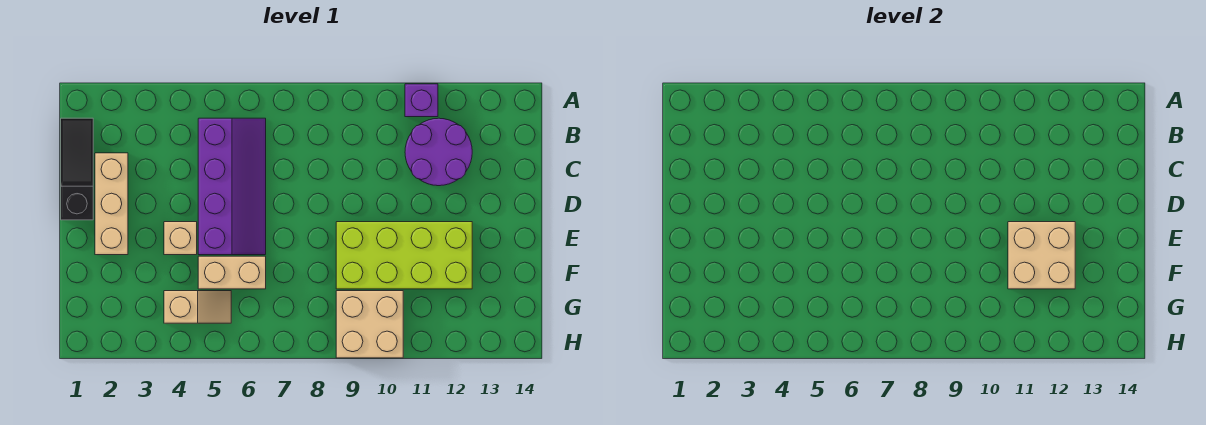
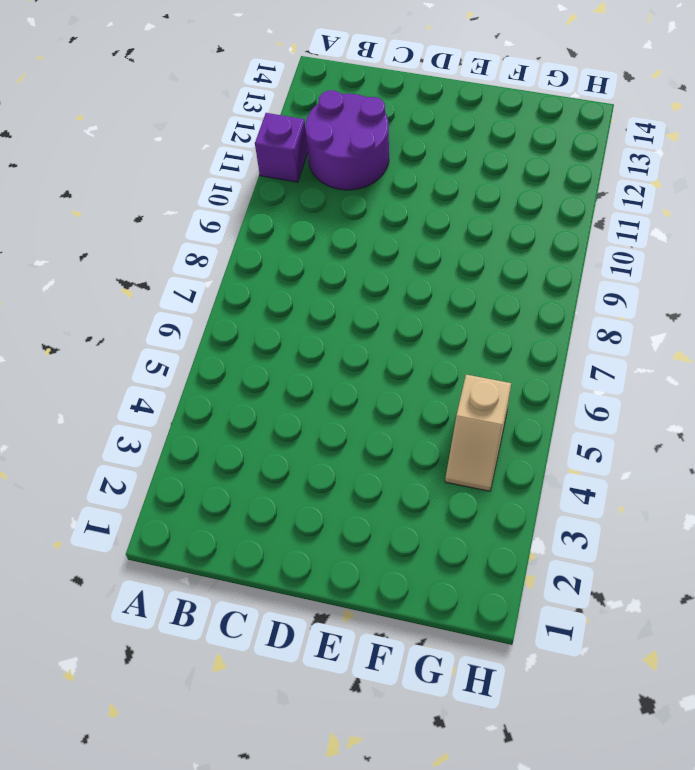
tan 1x2 slope [445,375,511,491] -> tan 1x2 slope turned to [164,291,231,323]
none -> black 1x3 slope [61,118,93,220]
none -> purple 2x4 slope [198,118,266,255]

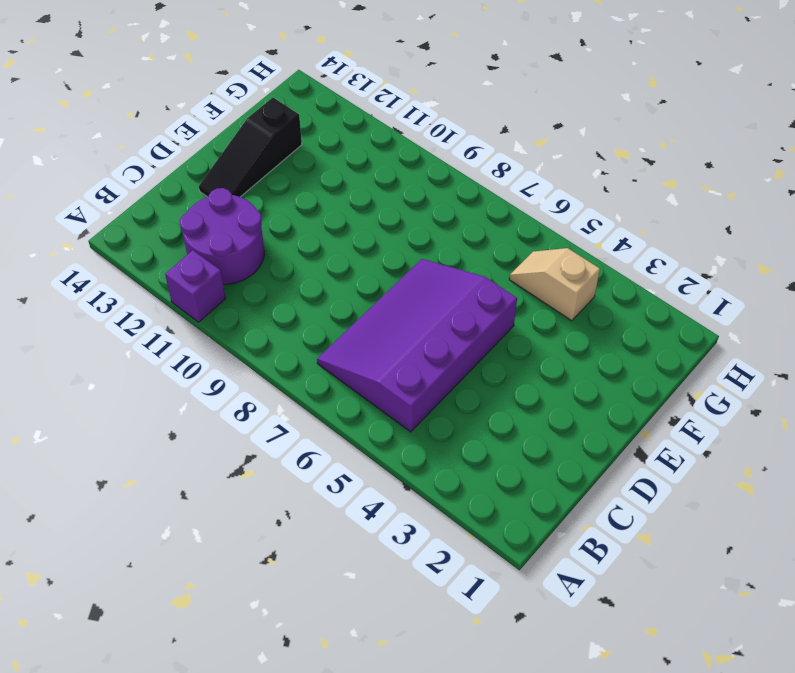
purple 3x4 slope [317,259,517,432] -> purple 2x4 slope [198,118,266,255]
black 1x3 slope [199,98,302,197] -> black 1x3 slope moved to [61,118,93,220]
none -> tan 1x3 brick [95,153,128,255]
none -> tan 1x1 brick [164,222,197,255]

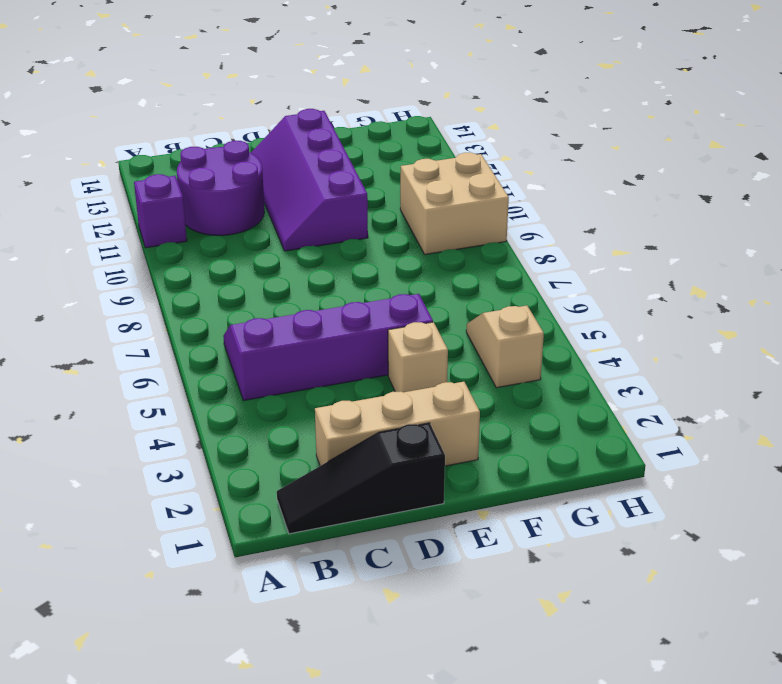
purple 2x4 slope [251,109,368,251] -> lime 2x4 brick [336,222,472,289]
none -> tan 1x2 brick [198,256,266,289]
none -> tan 2x2 brick [1008,222,1075,289]

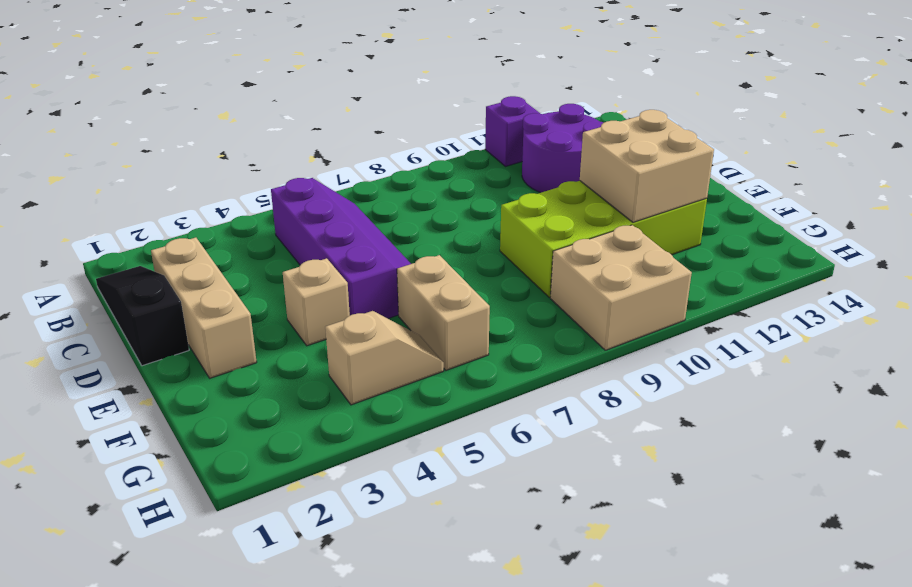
tan 1x2 brick [397,255,490,370] -> tan 1x2 brick turned to [198,256,266,289]

